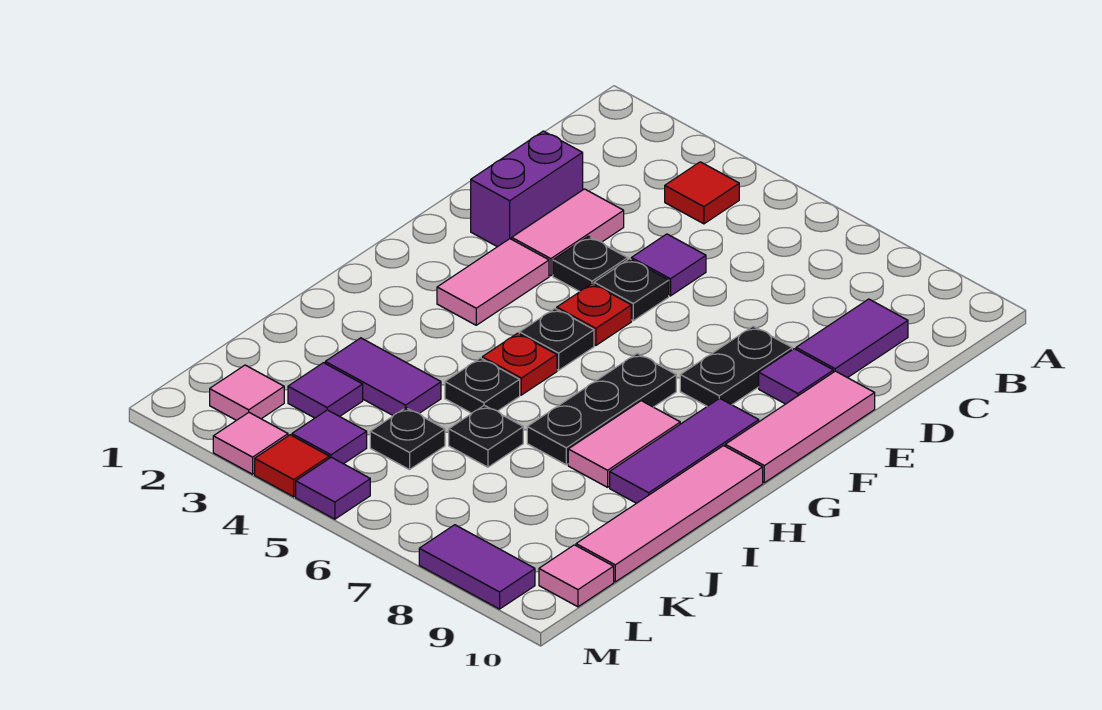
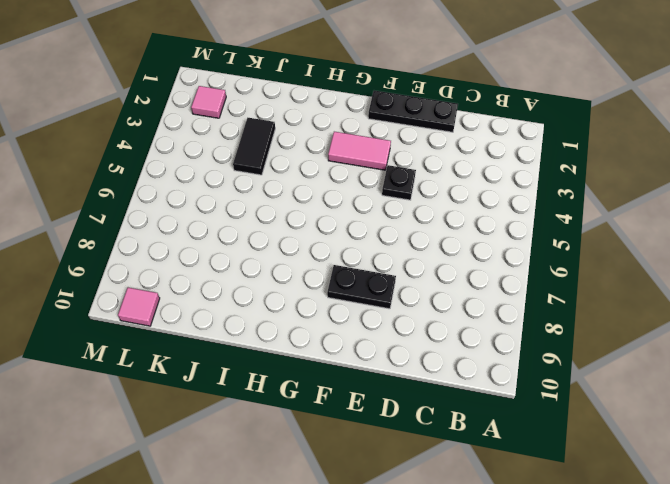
black 1x3 plate [368,91,458,132] -> black 1x3 plate moved to [527,353,676,465]
black 1x2 tile [233,118,275,175] -> purple 1x2 tile [325,338,441,415]
none -> red 1x1 tile [665,162,739,224]
none -> purple 1x2 tile [796,299,908,378]
none -> purple 1x2 brick [471,131,583,247]
none -> pink 1x2 tile [512,189,624,276]

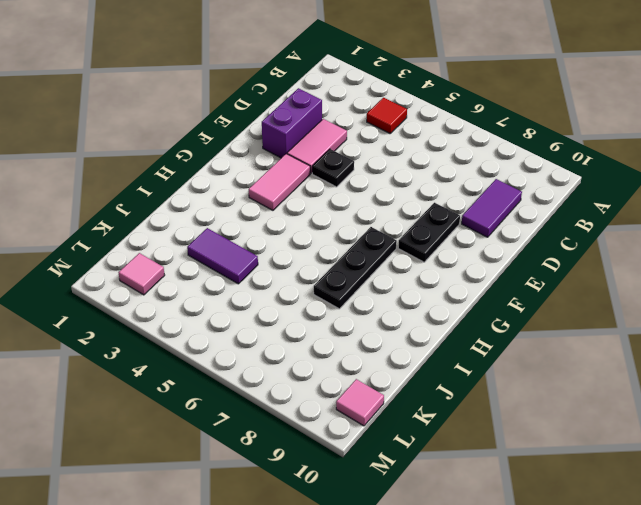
none -> purple 1x1 tile [631,234,706,296]
none -> black 1x1 plate [594,259,669,321]
none -> purple 1x1 tile [759,349,833,404]
none -> pink 1x3 tile [725,371,875,483]

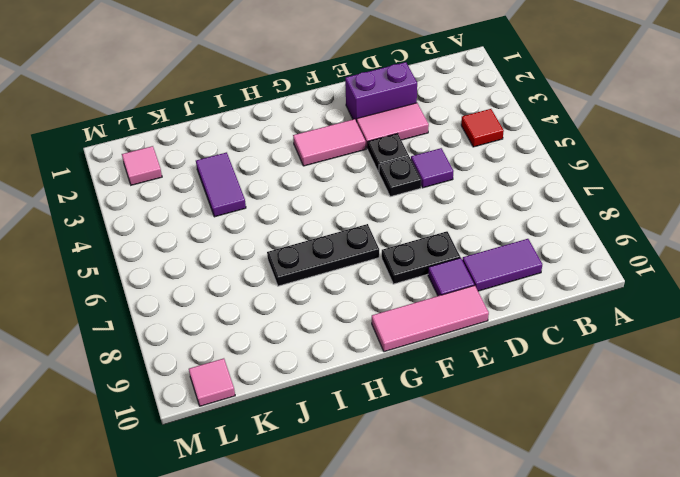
none -> red 1x1 plate [557,284,631,345]
none -> black 1x1 plate [519,309,594,370]
none -> purple 1x3 tile [610,398,759,503]
none -> red 1x1 plate [482,333,557,395]

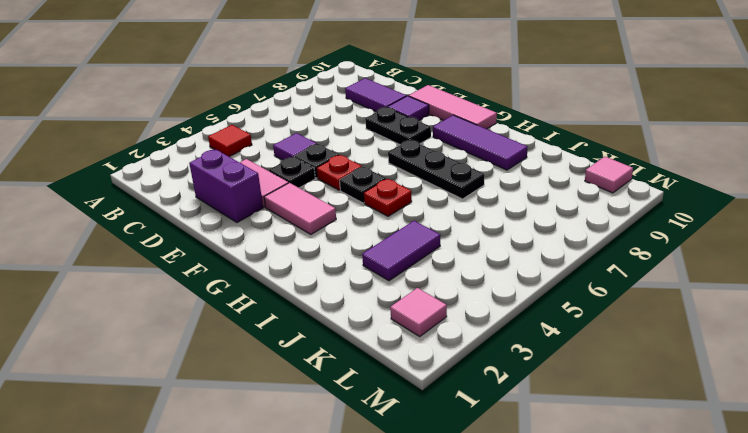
none -> pink 1x2 tile [568,401,680,487]
none -> pink 1x4 tile [576,446,763,582]
none -> black 1x1 plate [445,358,520,413]
none -> black 1x1 plate [449,405,523,467]

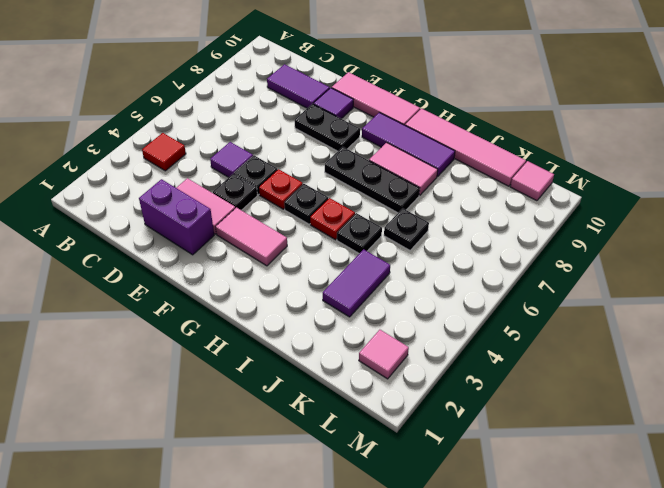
none -> purple 1x1 tile [288,363,363,418]
none -> black 1x1 plate [370,408,445,470]
none -> purple 1x1 tile [292,410,367,464]
none -> pink 1x1 tile [213,413,288,474]

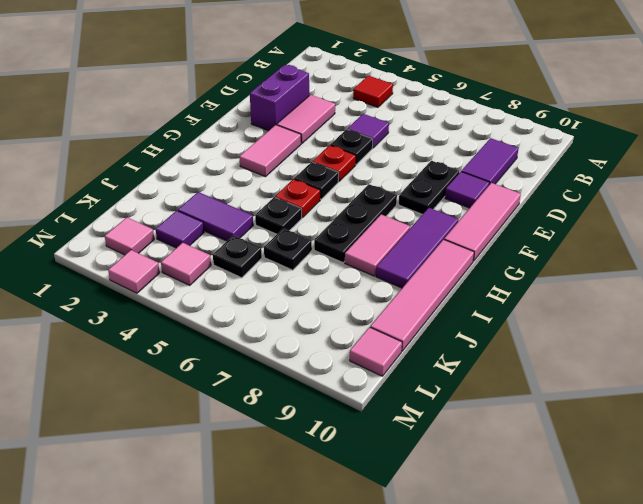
pink 1x1 tile [161,243,211,285] -> purple 1x1 tile [292,410,367,464]
none -> black 1x1 plate [553,236,628,292]
none -> red 1x1 tile [255,435,329,497]
none -> purple 1x1 tile [296,457,370,519]
none -> purple 1x2 tile [419,525,535,609]

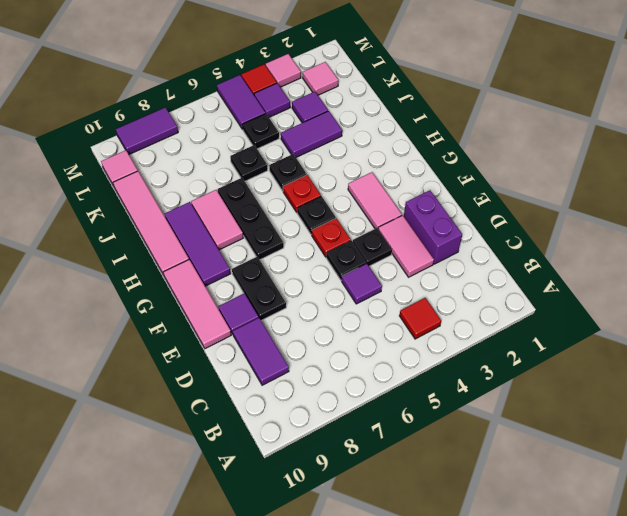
purple 1x2 tile [217,75,266,129] -> purple 1x1 tile [296,457,370,519]

